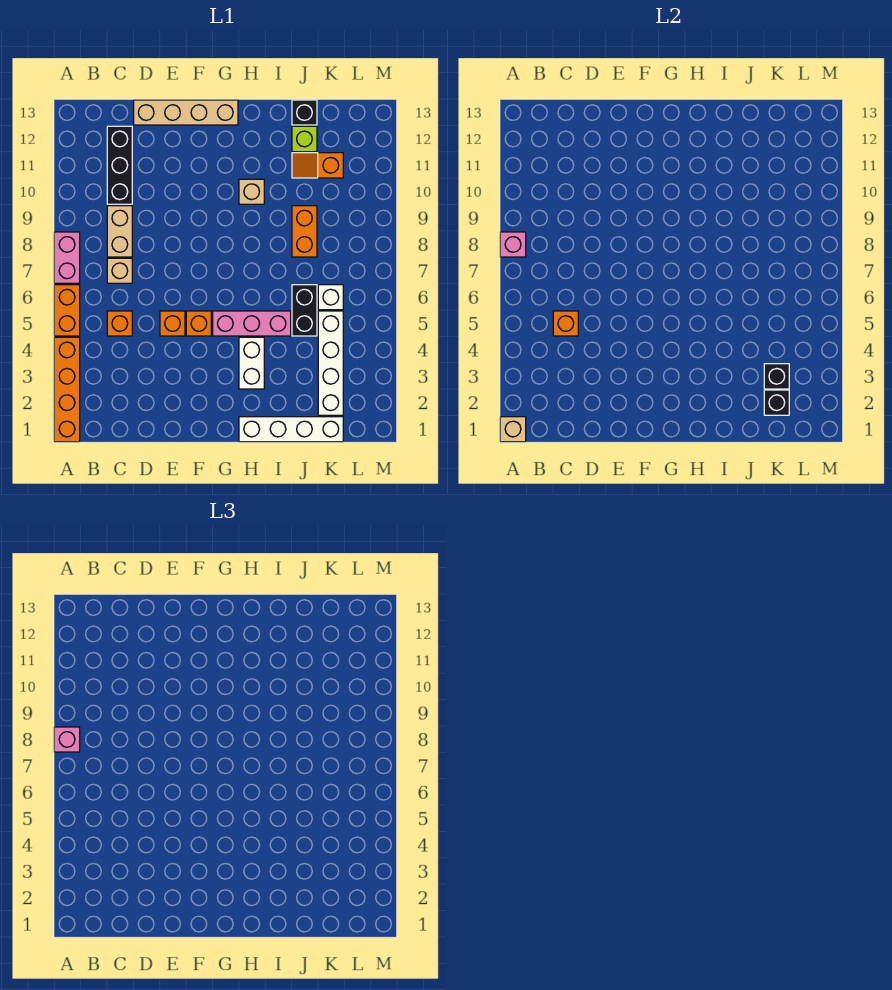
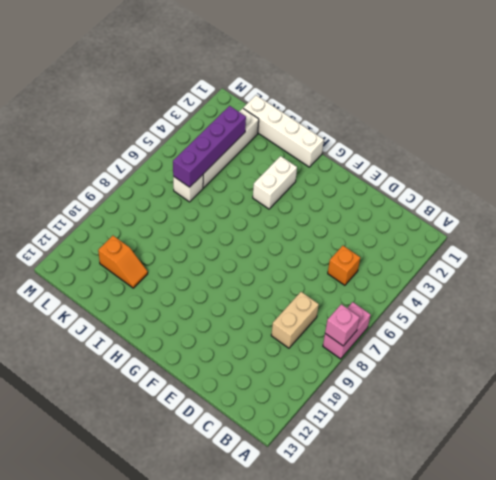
purple 1x4 brick [173,106,246,187] -> black 1x1 brick [764,364,789,389]
none -> orange 1x4 brick [54,337,80,442]
none -> orange 1x2 brick [54,285,80,336]
none -> tan 1x1 brick [107,258,132,283]

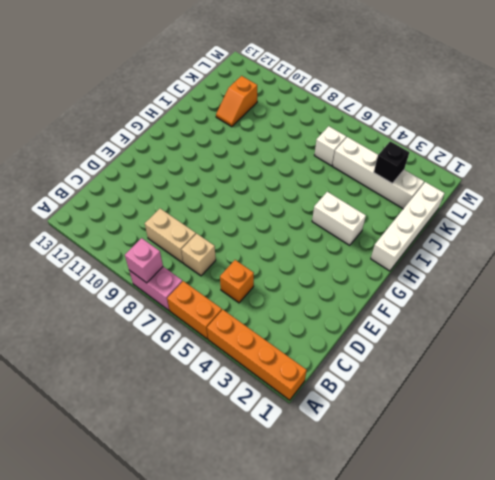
none -> black 1x3 brick [107,126,132,204]
none -> tan 1x4 brick [134,100,238,125]
none -> orange 1x1 brick [160,311,185,336]

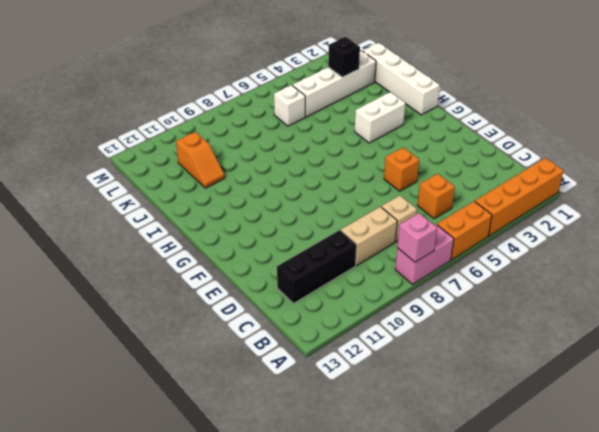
none -> tan 1x4 brick [134,100,238,125]
none -> orange 1x1 brick [186,311,211,336]
none -> pink 1x3 brick [213,311,291,336]

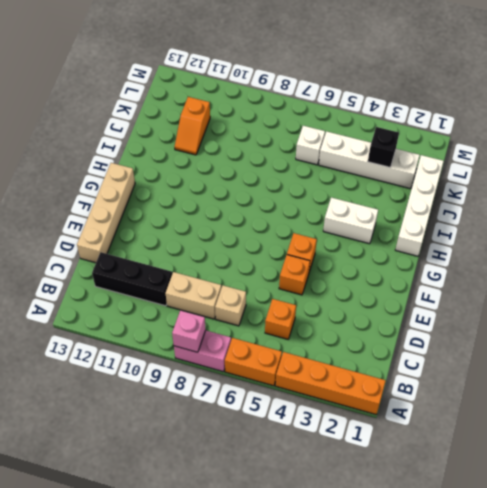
none -> pink 1x3 brick [213,311,291,336]
none -> tan 1x1 brick [239,179,264,204]
none -> black 1x2 brick [292,285,317,336]

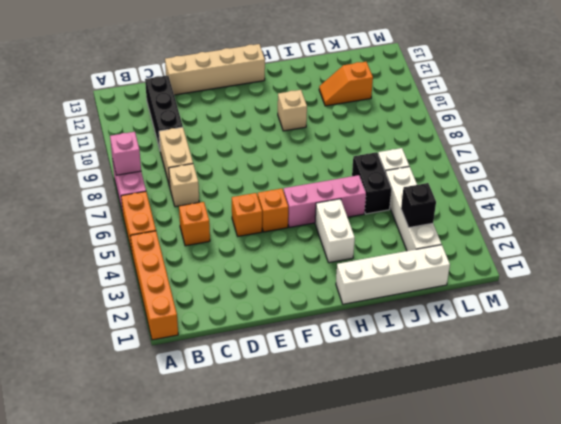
none -> orange 1x2 brick [292,206,317,257]
none -> lime 1x1 brick [292,126,317,152]
none -> black 1x1 brick [292,100,317,125]

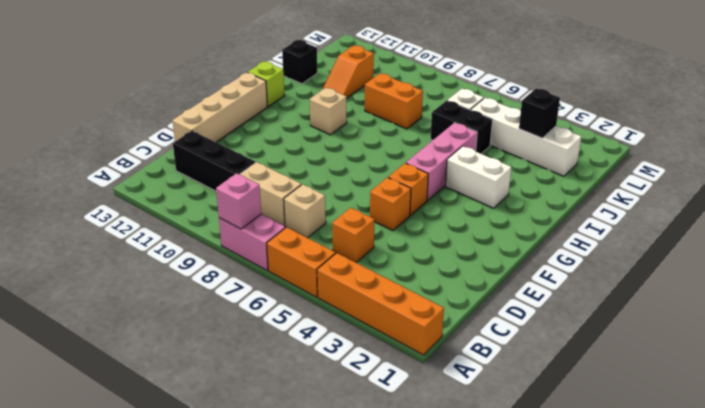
lime 1x1 brick [248,61,285,106] -> lime 1x1 brick moved to [292,126,317,152]
none -> white 1x4 brick [239,417,343,442]
none -> tan 1x1 brick [500,417,526,442]
none -> orange 1x1 brick [553,311,578,336]

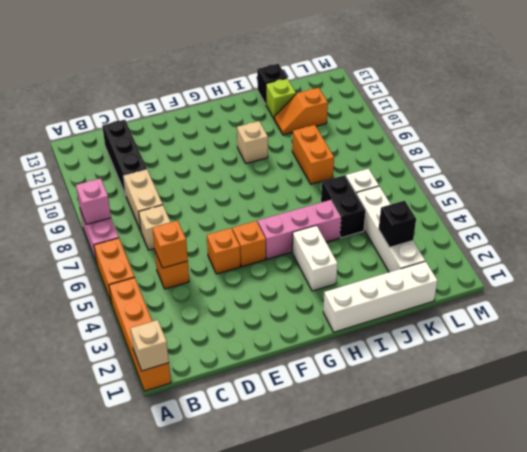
none -> tan 1x4 brick [134,100,238,125]
none -> black 1x1 brick [764,390,789,415]
none -> pink 1x1 brick [54,727,80,752]

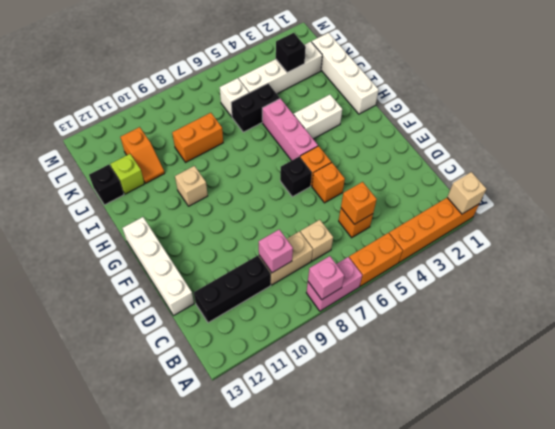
pink 1x1 brick [259,230,293,273] -> pink 1x1 brick moved to [54,727,80,752]
white 1x4 brick [123,217,194,316] -> tan 1x4 brick [134,100,238,125]
black 1x1 brick [280,157,312,197] -> black 1x1 brick moved to [764,390,789,415]

